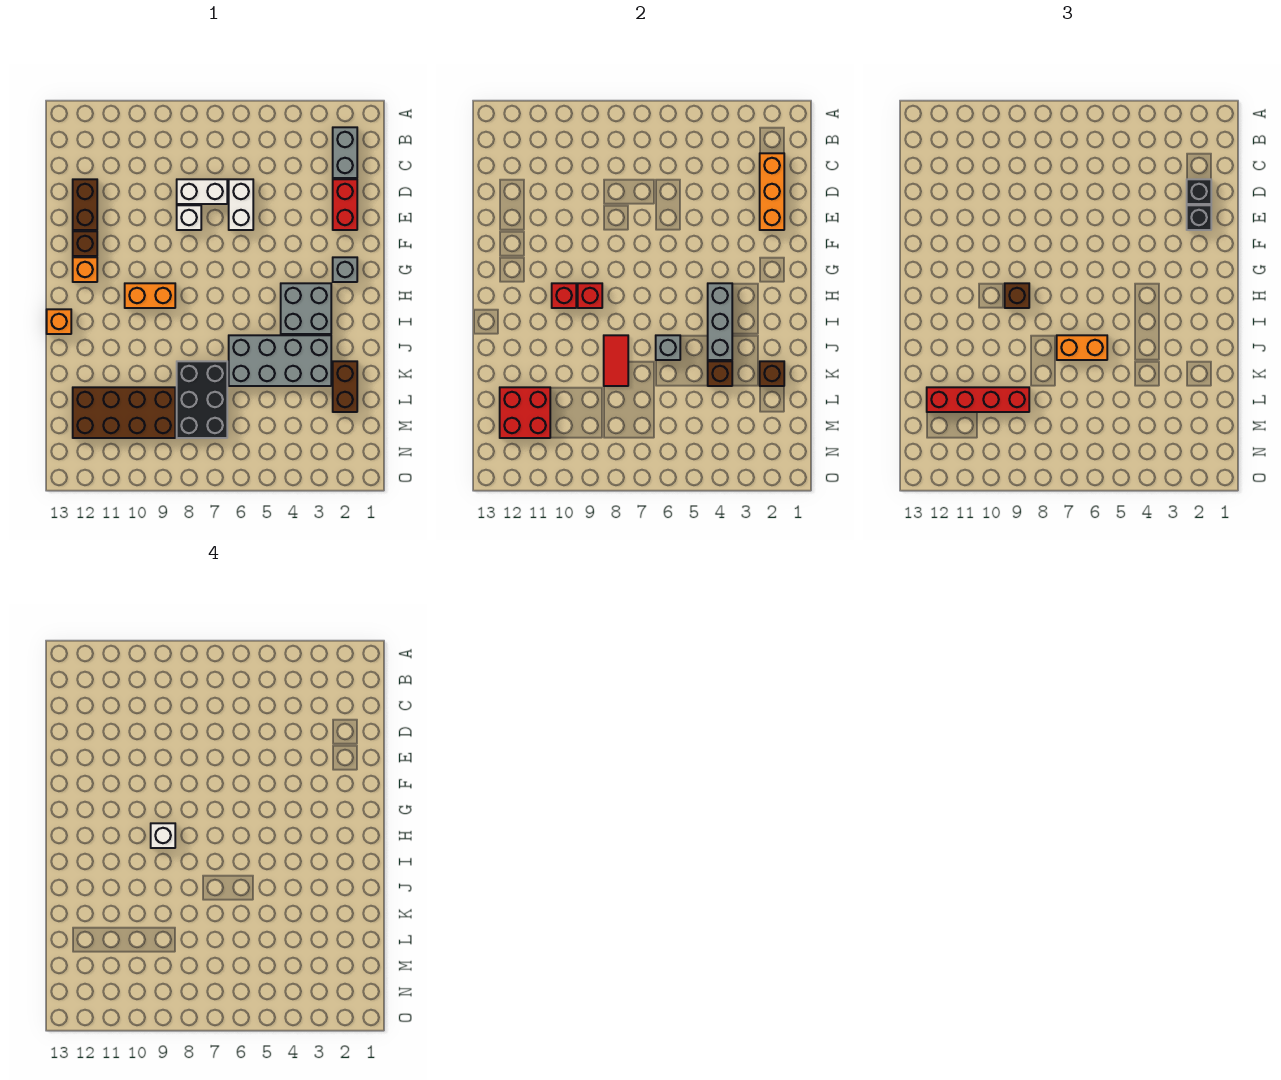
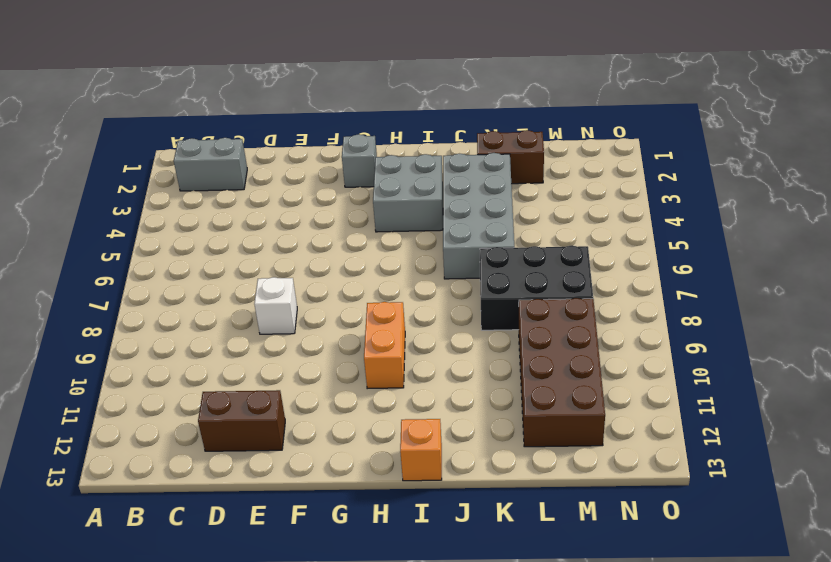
none -> red 1x2 brick [333,179,357,230]
none -> white 1x2 brick [229,179,253,230]
none -> white 1x2 brick [177,179,227,204]
none -> brown 1x1 brick [73,231,97,256]

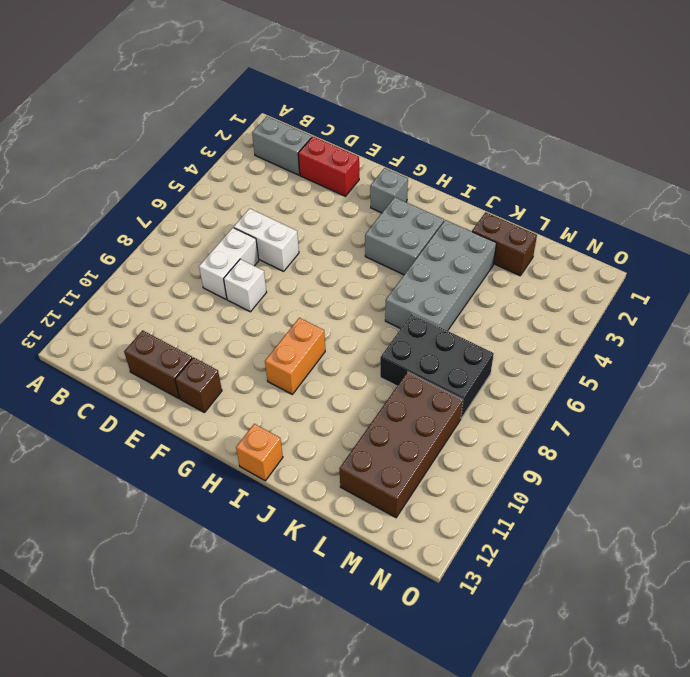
none -> orange 1x1 brick [73,257,97,282]
none -> orange 1x3 brick [760,153,784,230]
none -> grey 1x3 brick [708,283,732,360]
none -> red 1x1 brick [578,283,602,308]

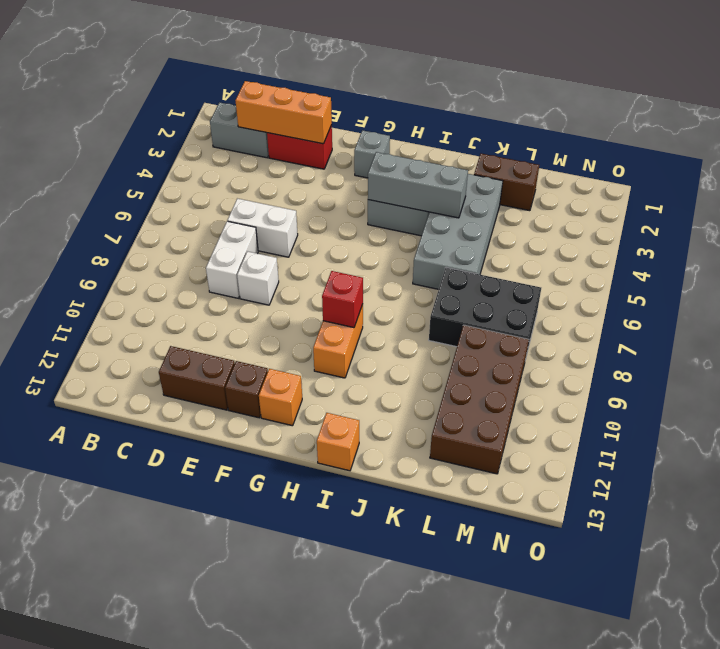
none -> red 1x1 brick [552,283,576,308]
none -> grey 1x1 brick [656,335,680,360]
none -> red 1x2 tile [604,335,628,386]
none -> brown 1x1 brick [760,361,784,386]

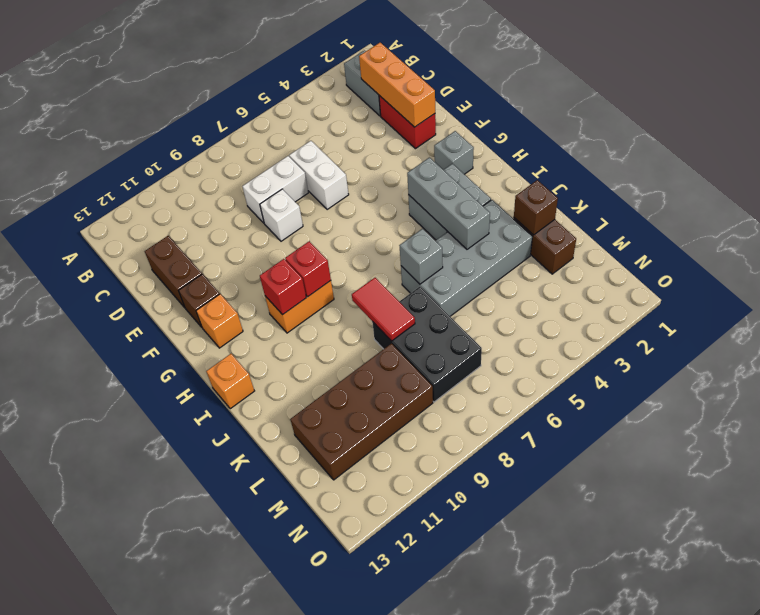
none -> brown 1x1 brick [708,361,732,386]
none -> red 2x2 brick [500,387,550,438]
none -> black 1x1 brick [1187,179,1211,204]
none -> black 1x1 brick [1187,205,1211,230]

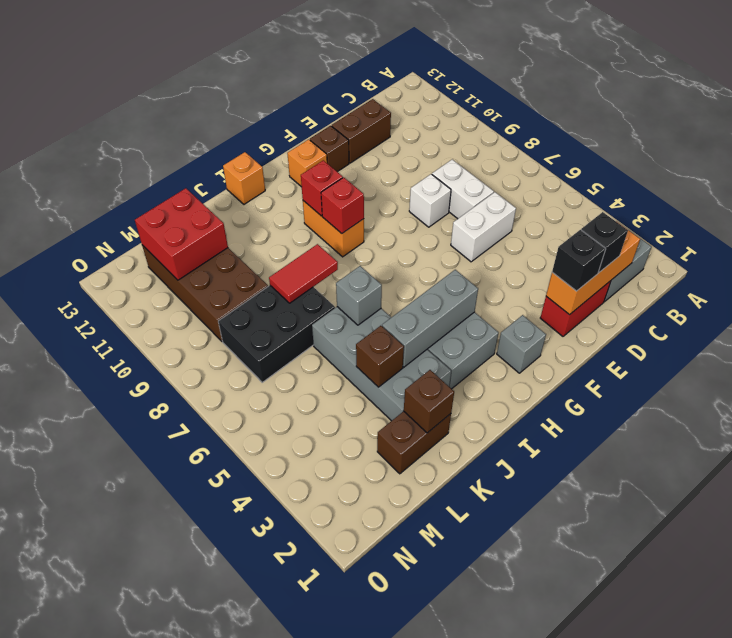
none -> brown 1x1 brick [1005,283,1029,308]
none -> orange 1x2 brick [1057,335,1107,360]
none -> red 1x4 brick [927,387,1029,412]
none -> white 1x1 brick [151,823,175,848]

